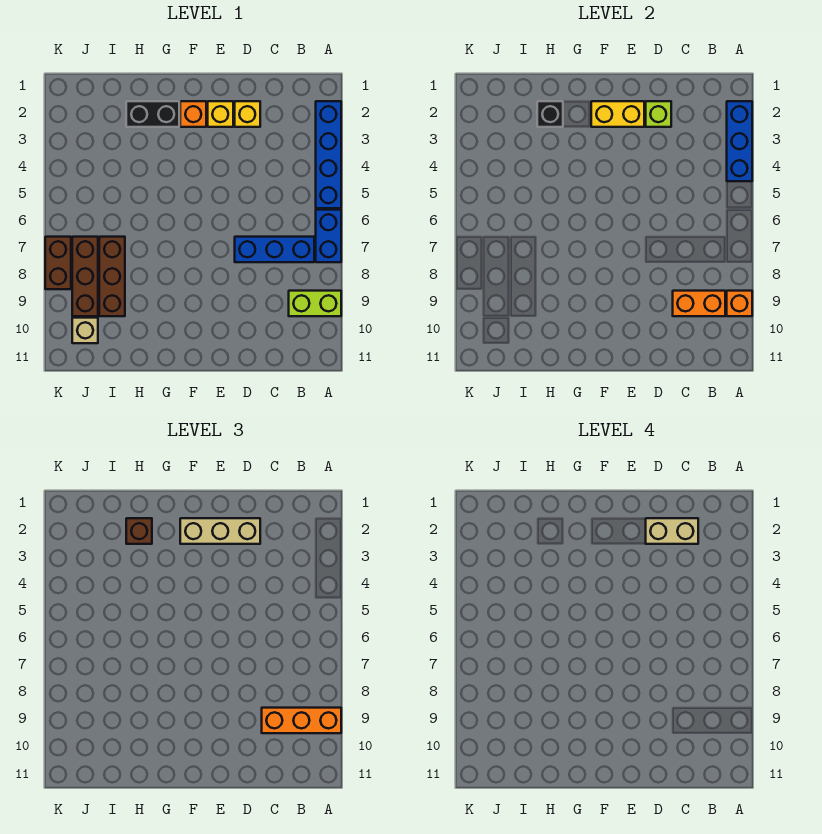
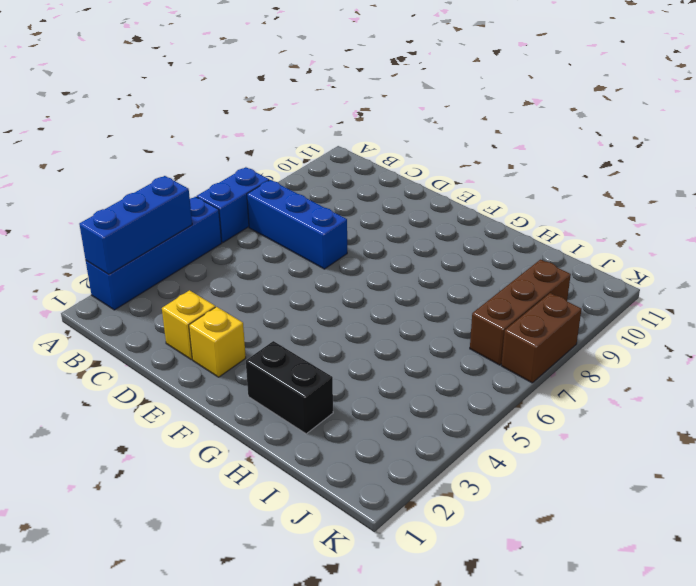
none -> lime 1x2 brick [289,291,341,316]
none -> orange 1x1 brick [180,101,206,127]
none -> brown 1x3 brick [99,237,125,316]

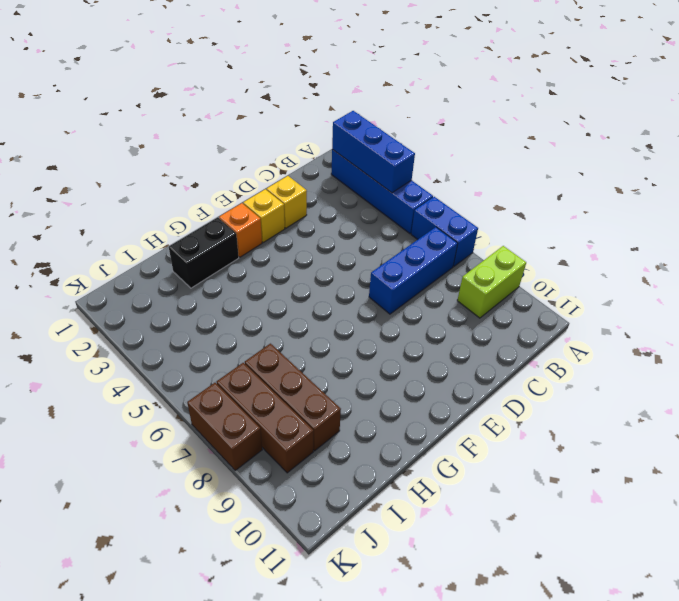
none -> tan 1x1 brick [72,318,98,343]
none -> orange 1x1 brick [727,291,752,316]
none -> orange 1x2 brick [673,291,725,316]

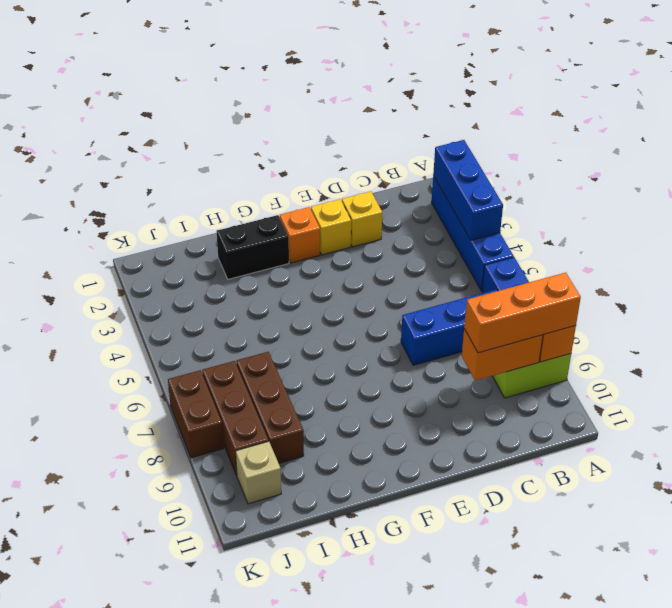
none -> lime 1x1 brick [646,101,671,127]
none -> yellow 1x2 brick [591,101,644,127]
none -> black 1x1 brick [537,101,563,127]

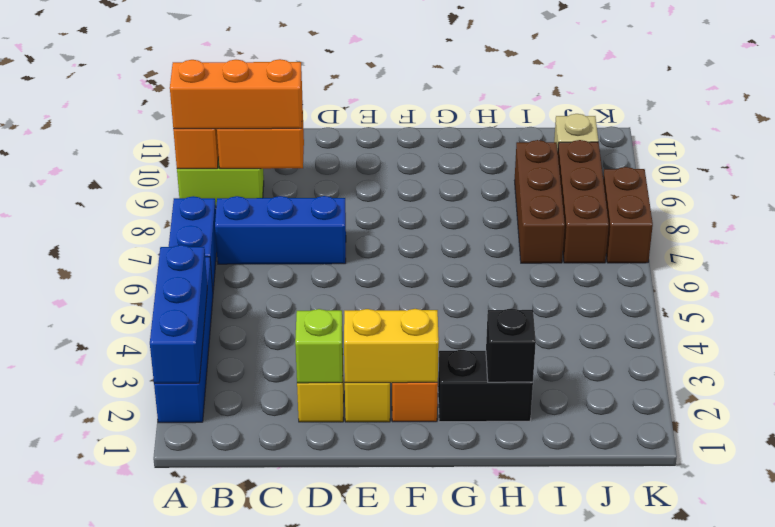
none -> tan 1x3 brick [180,518,260,544]
none -> brown 1x1 brick [126,518,152,544]
none -> tan 1x2 brick [646,518,698,544]

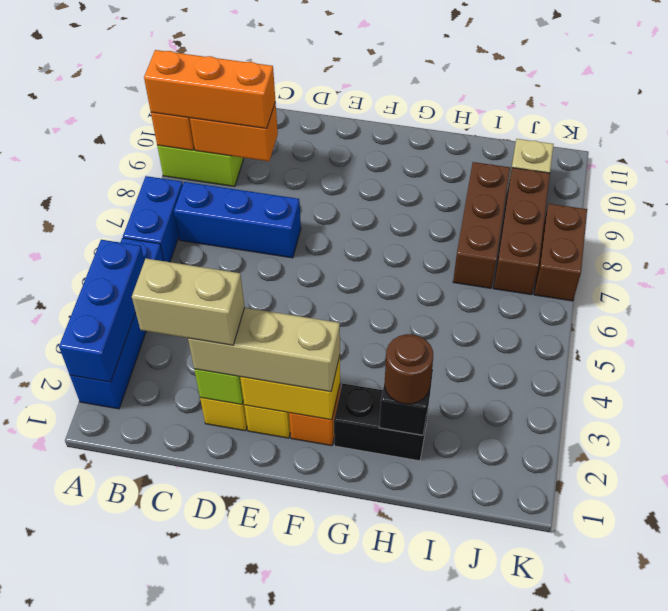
brown 1x1 round brick [385,334,433,404] -> brown 1x1 brick [126,518,152,544]

